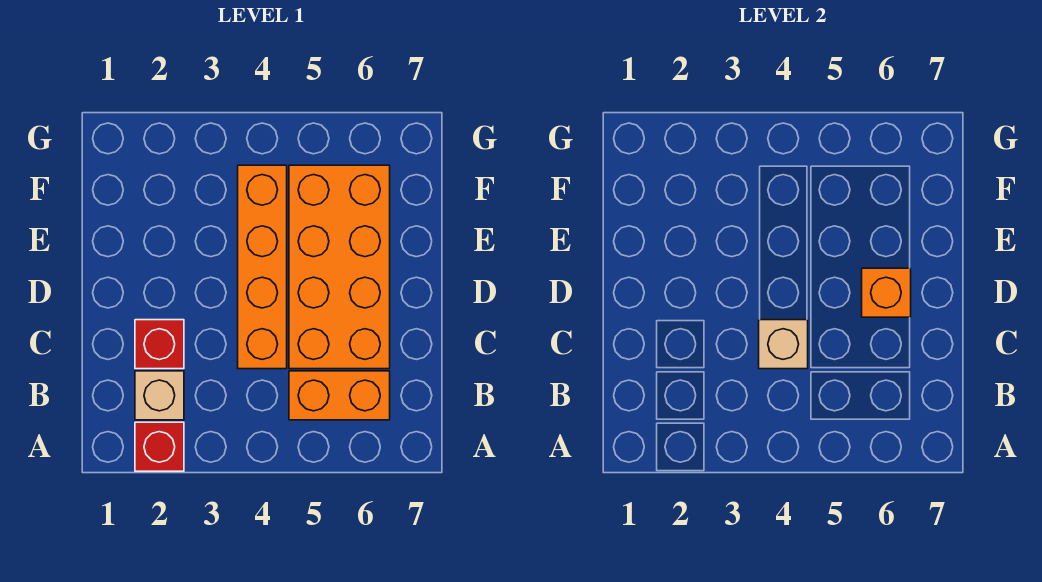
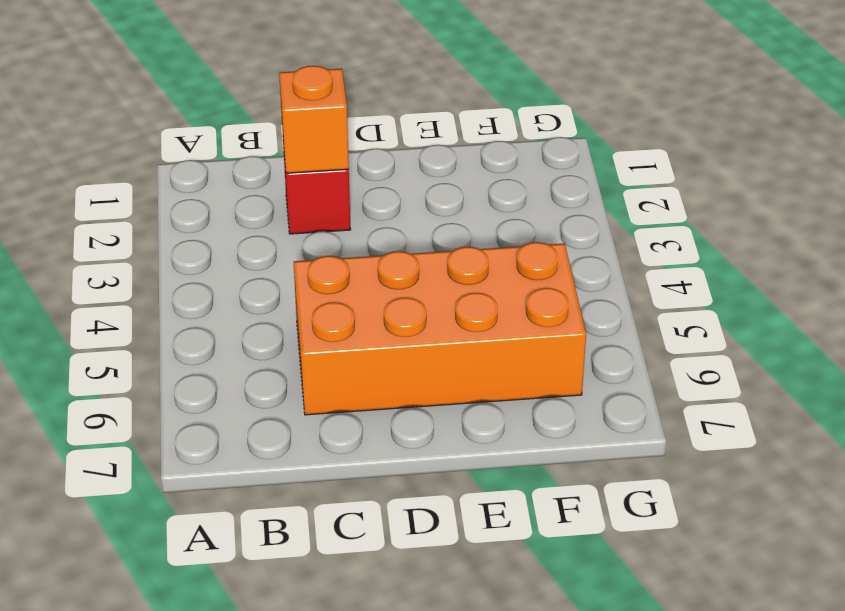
orange 1x1 brick [279,66,349,173] -> orange 1x1 brick moved to [862,268,911,317]
none -> red 1x1 brick [135,422,184,471]
none -> tan 1x1 brick [135,371,184,420]

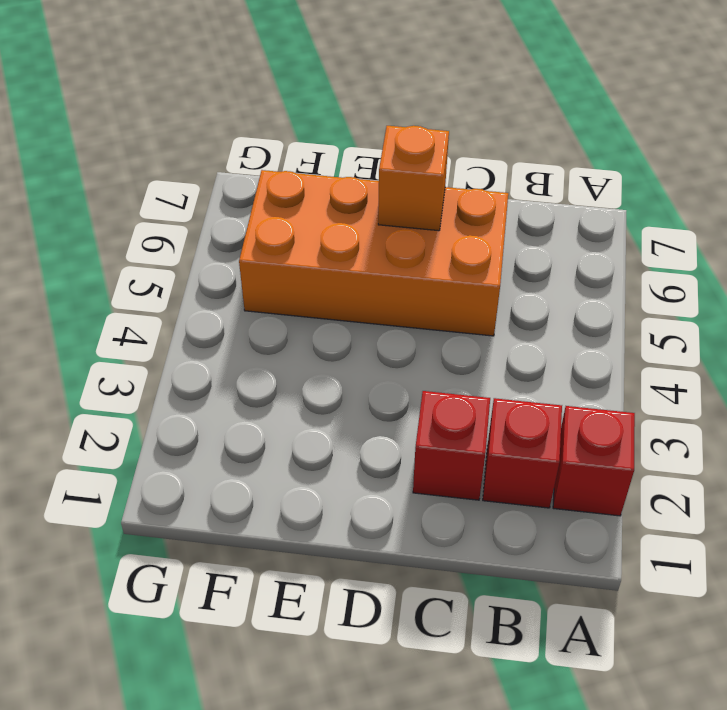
red 1x1 brick [483,398,562,508] -> tan 1x1 brick [135,371,184,420]
none -> orange 1x2 brick [289,371,390,420]
none -> orange 1x4 brick [238,165,287,369]

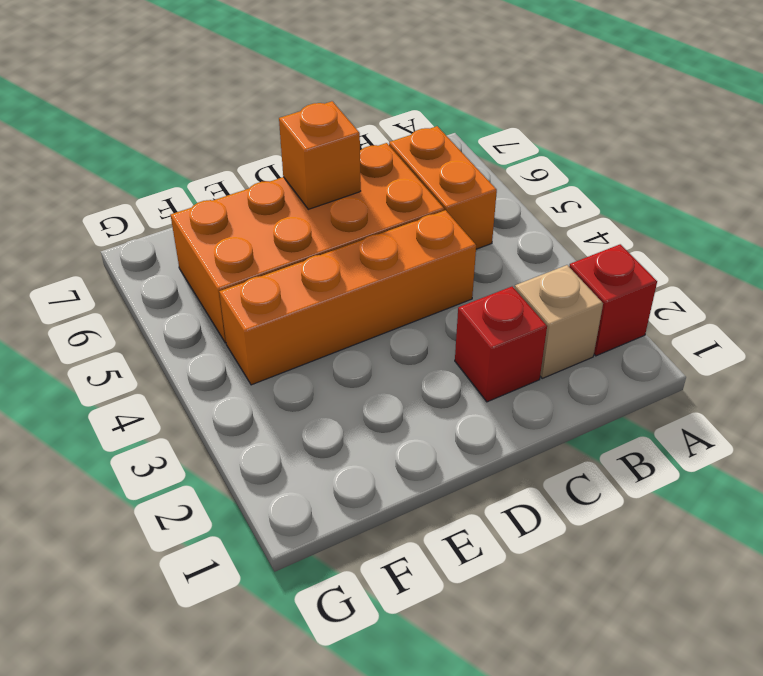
none -> tan 1x1 brick [759,320,808,369]

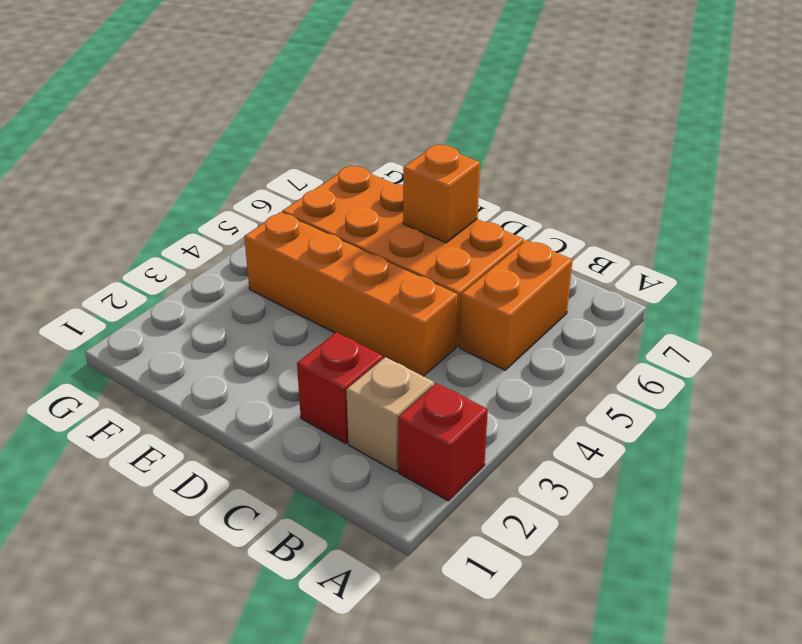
none -> tan 1x1 brick [759,320,808,369]

